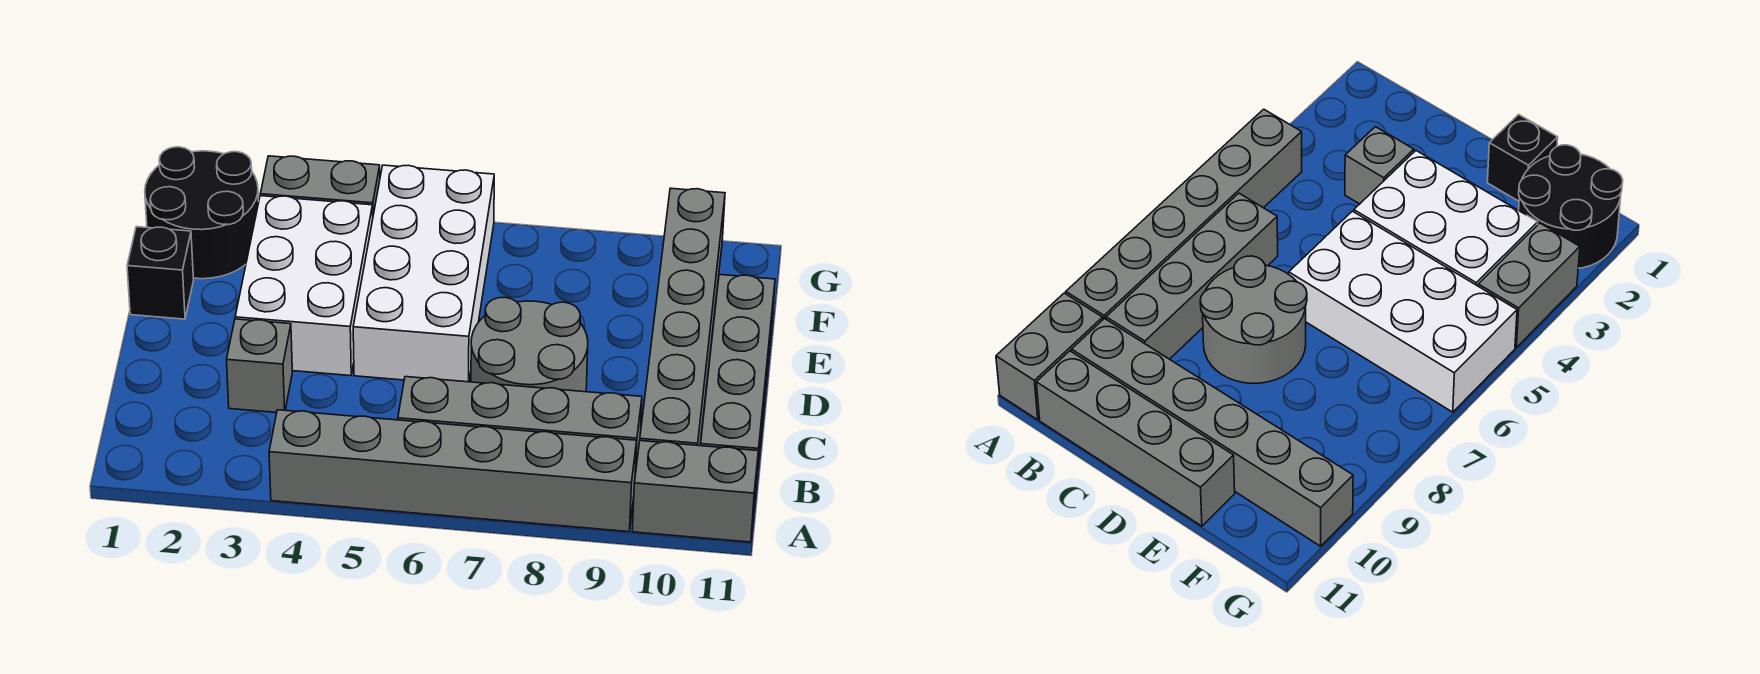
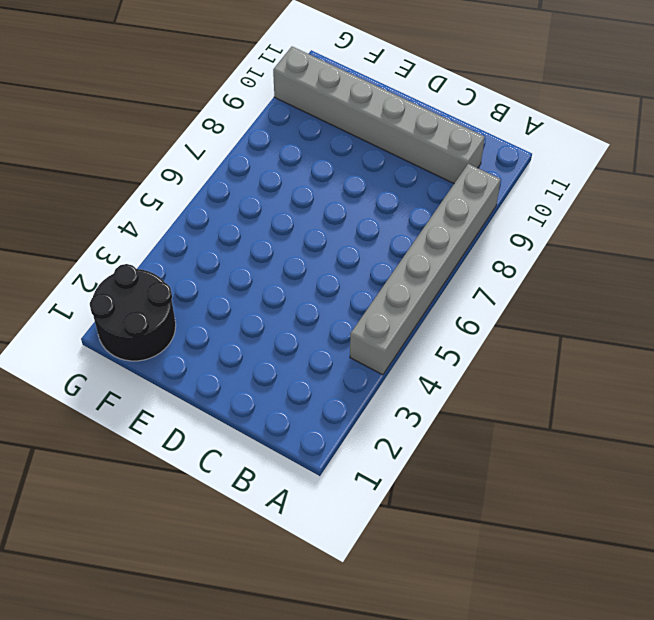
none -> grey 1x2 brick [632,441,758,542]
none -> grey 1x4 brick [398,377,642,474]
none -> grey 1x4 brick [701,274,775,485]

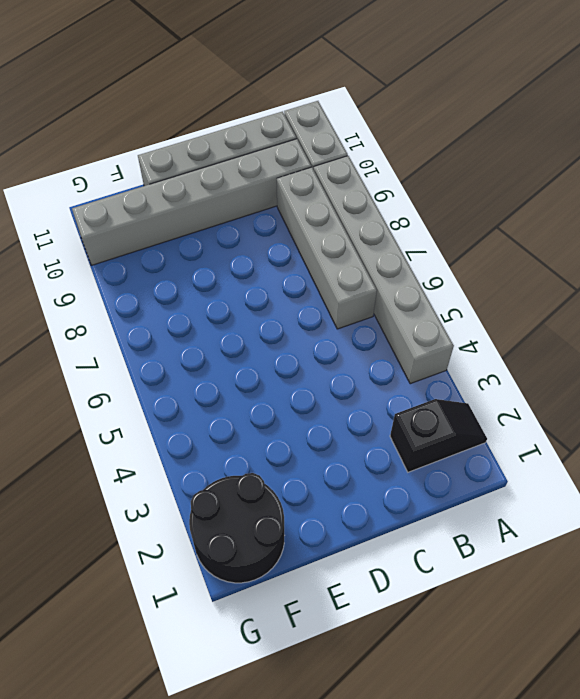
black 1x2 slope [390,399,487,472] -> none
none -> grey 1x1 brick [227,319,292,413]
none -> grey 2x2 round brick [471,297,588,392]
none -> white 2x3 brick [235,196,373,376]

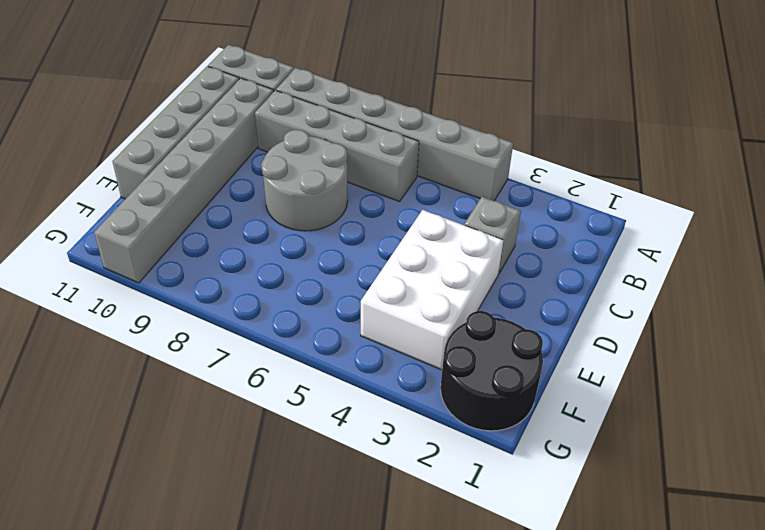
none -> white 2x4 brick [353,165,494,382]
none -> black 1x1 brick [127,227,194,319]
none -> grey 1x2 brick [260,156,380,215]

